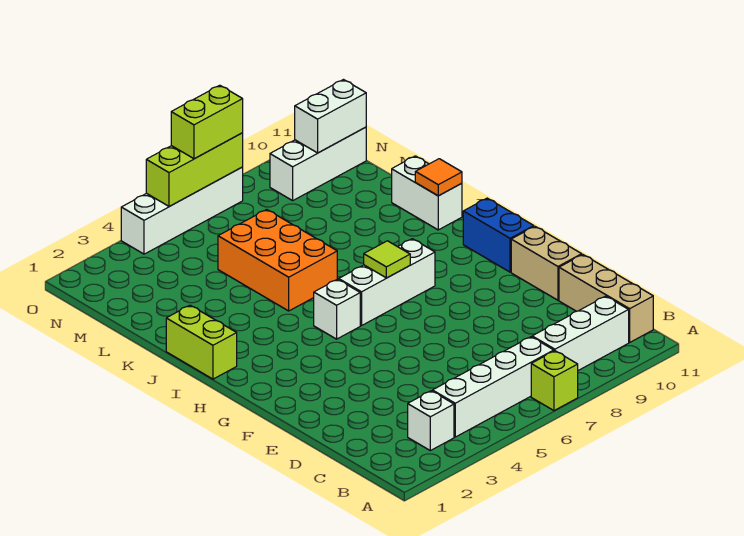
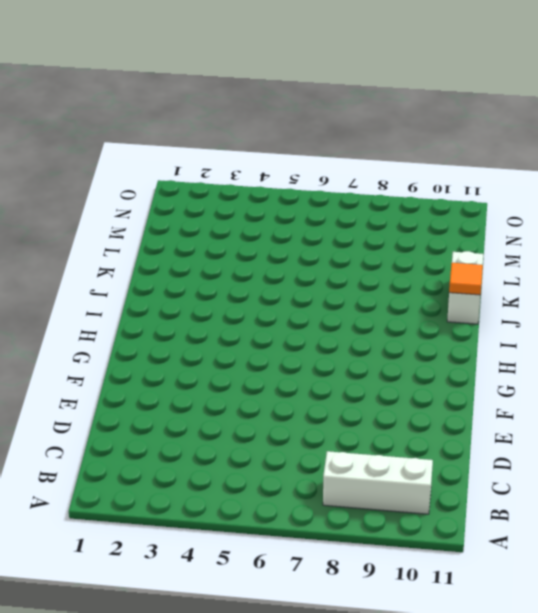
none -> lime 1x1 brick [531,351,578,411]
none -> white 1x1 brick [408,391,454,451]
none -> white 1x4 brick [433,337,554,437]

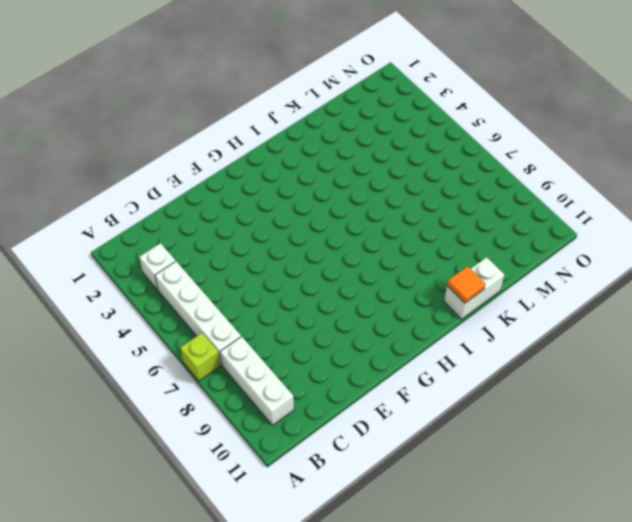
none -> tan 1x3 brick [559,255,653,342]
none -> tan 1x2 brick [511,226,582,300]
none -> blue 1x2 brick [463,198,534,272]

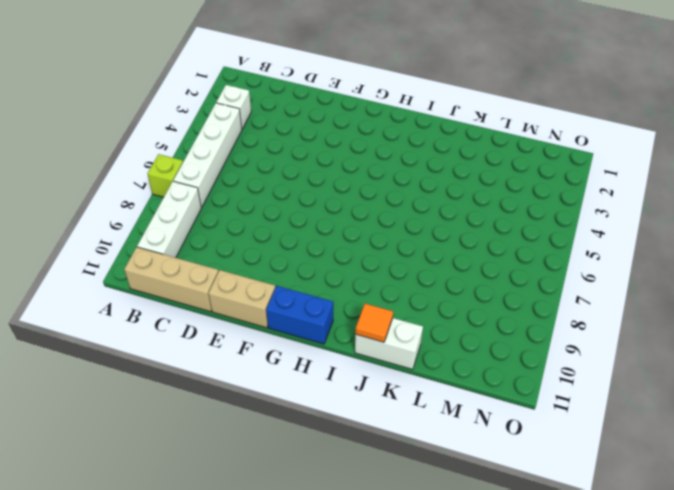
none -> white 1x1 brick [314,279,360,339]
none -> white 1x3 brick [339,239,435,326]
none -> lime 1x2 brick [166,305,237,379]

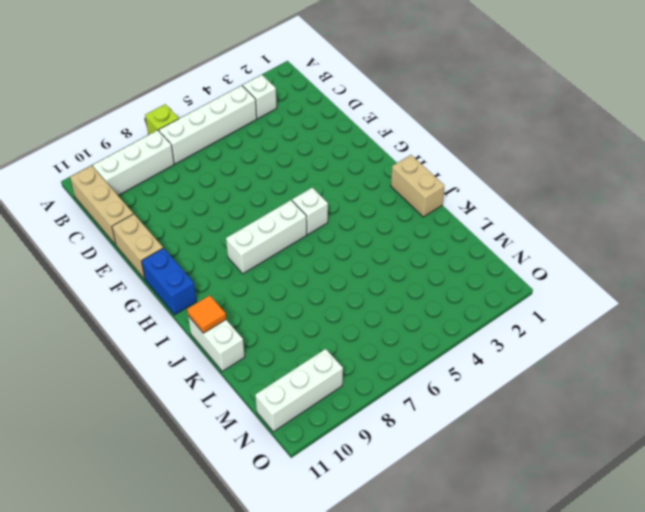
tan 1x2 brick [391,155,444,217] -> lime 1x2 brick [166,305,237,379]
none -> orange 2x3 brick [218,210,337,311]
none -> white 1x4 brick [121,167,243,254]
none -> lime 1x1 tile [364,241,410,278]

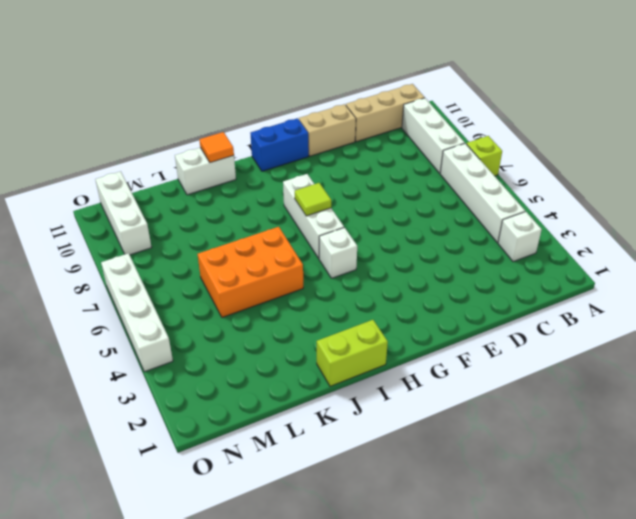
none -> white 1x2 brick [295,80,366,153]
none -> lime 1x3 brick [146,133,243,207]
none -> lime 1x2 brick [171,85,243,159]

